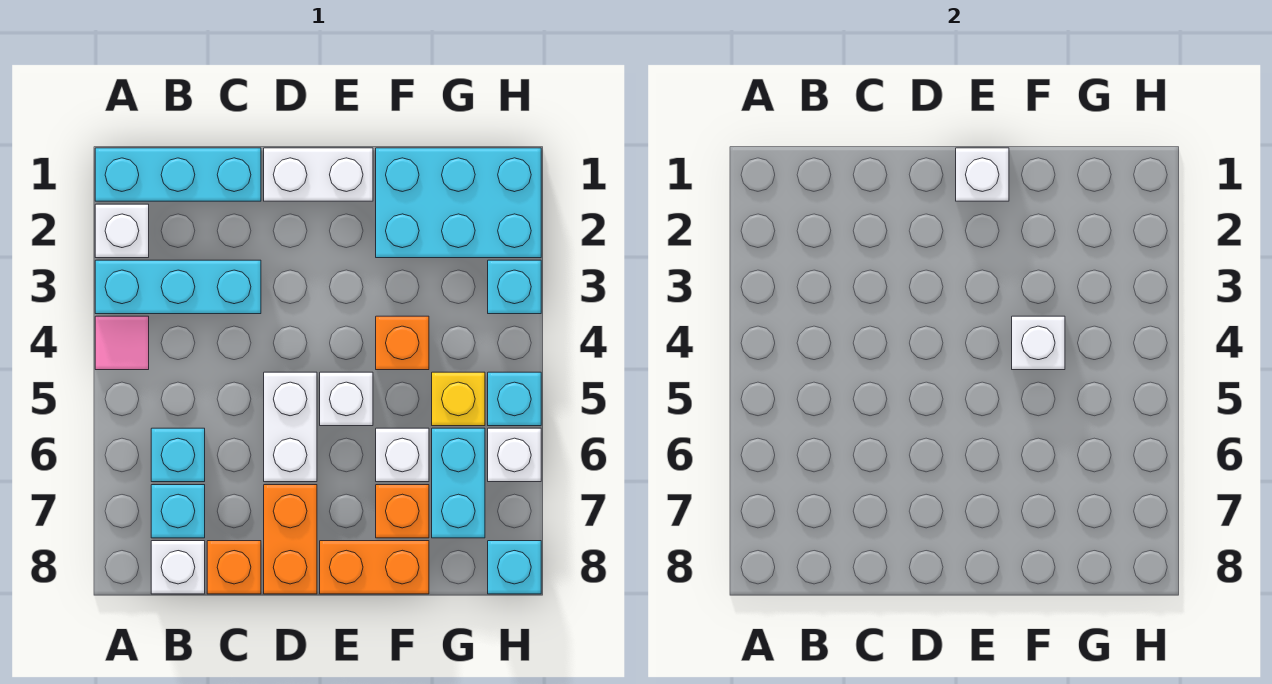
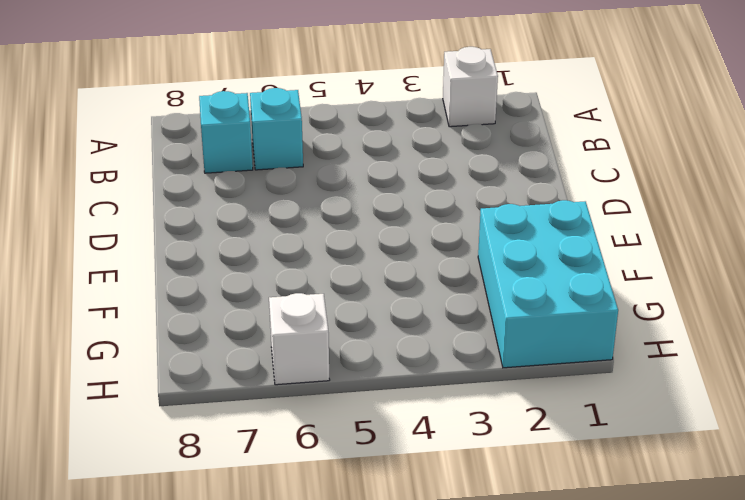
none -> cyan 1x3 brick [95,148,261,201]
none -> cyan 1x3 brick [95,260,261,314]
none -> pink 1x1 tile [95,316,149,370]

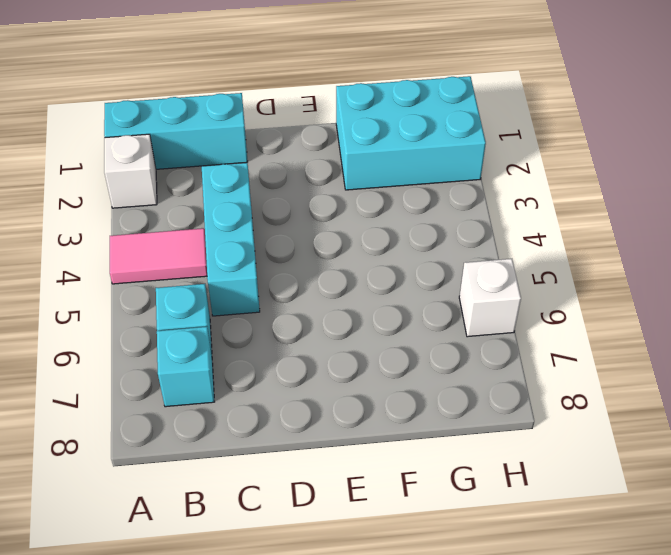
pink 1x2 tile [110,228,207,284] -> pink 1x1 tile [95,316,149,370]
cyan 1x3 brick [202,163,260,316] -> cyan 1x3 brick turned to [95,260,261,314]
none -> white 1x1 brick [151,541,205,594]
none -> orange 1x1 brick [207,541,261,594]
none -> white 1x2 brick [264,148,373,201]

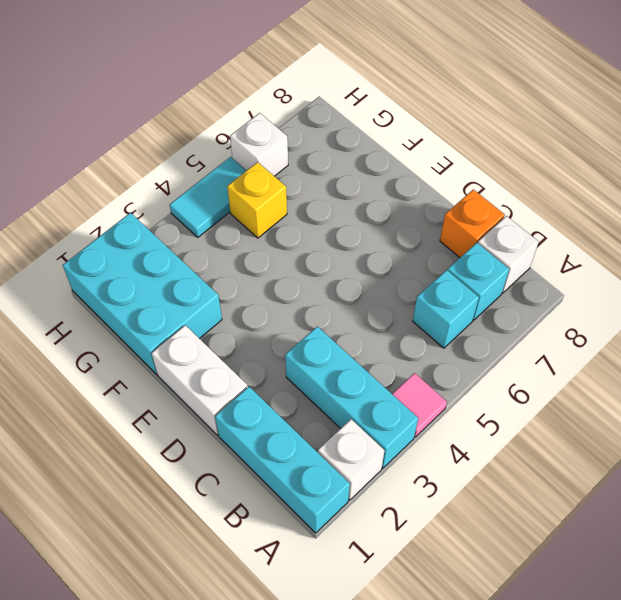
cyan 1x2 tile [169,157,247,237] -> cyan 1x1 brick [488,372,541,426]
none -> white 1x2 brick [264,372,317,482]
none -> orange 1x2 brick [264,485,317,594]
none -> white 1x1 brick [320,372,373,426]

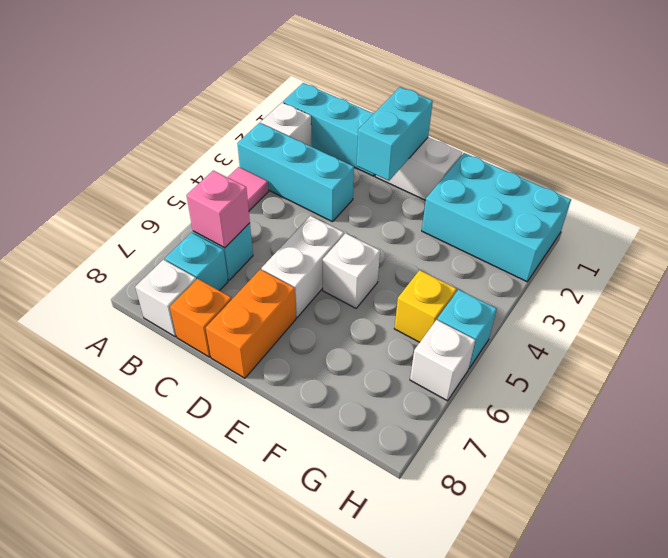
pink 1x1 brick [187,171,250,248] -> none
cyan 1x2 brick [357,87,433,181] -> cyan 1x2 brick moved to [432,428,485,538]
none -> orange 1x2 brick [320,541,429,594]
none -> orange 1x1 brick [376,316,429,370]
none -> white 1x1 brick [376,428,429,482]

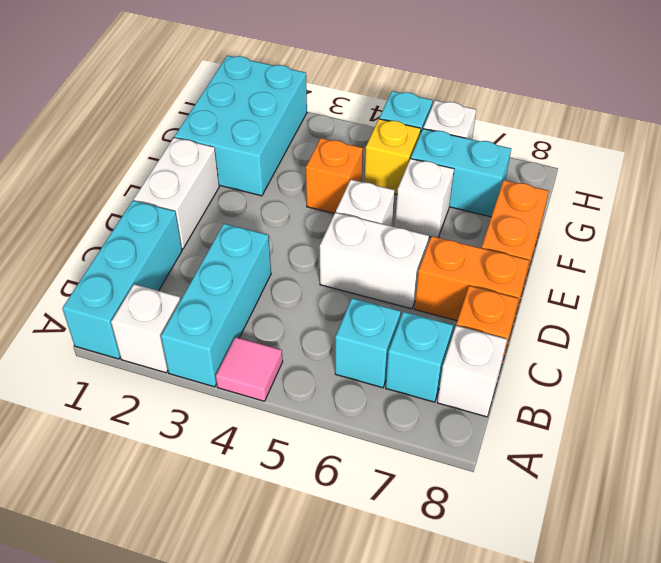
none -> orange 1x1 brick [376,485,429,538]
none -> cyan 1x1 brick [488,260,541,314]
none -> cyan 1x1 brick [488,541,541,594]

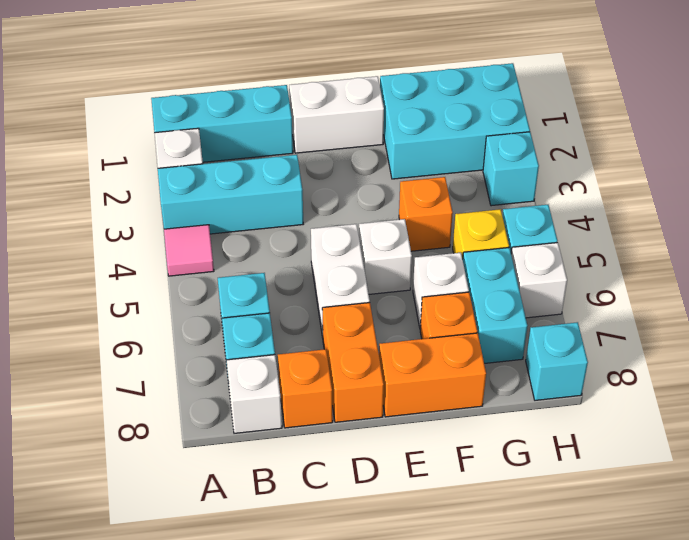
none -> white 1x1 brick [956,148,1009,201]
none -> white 1x1 brick [1012,316,1065,370]

